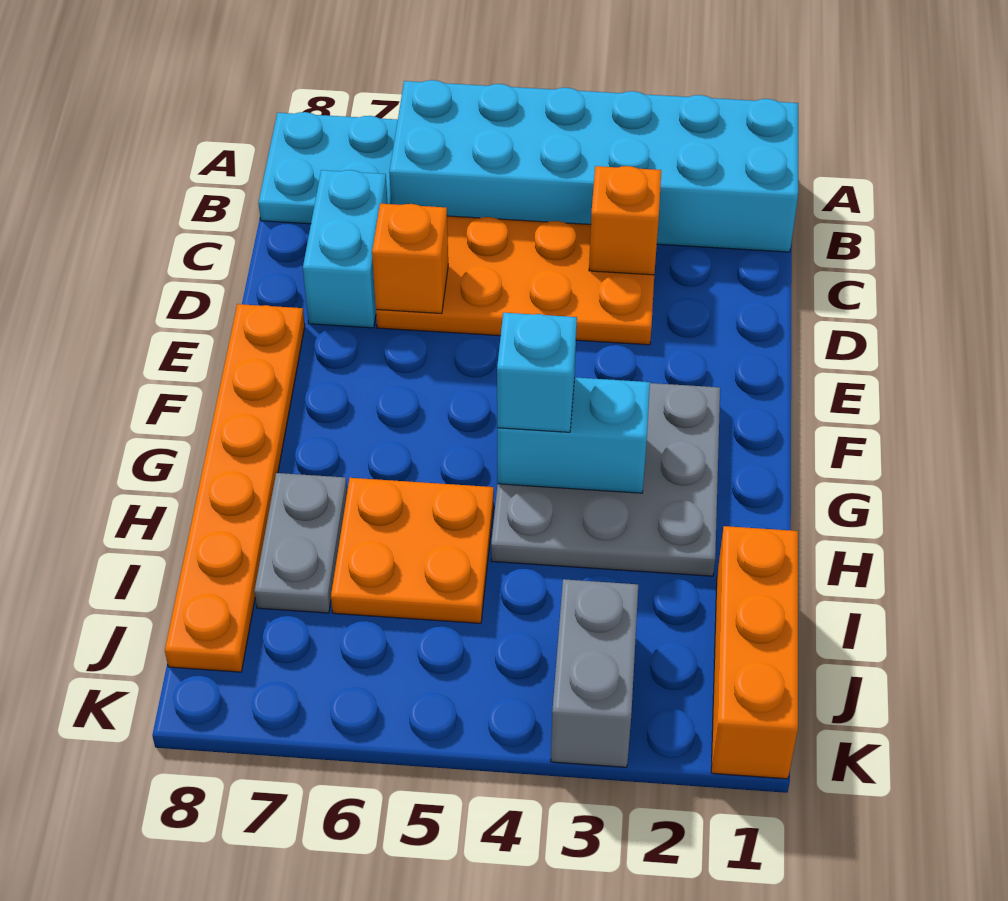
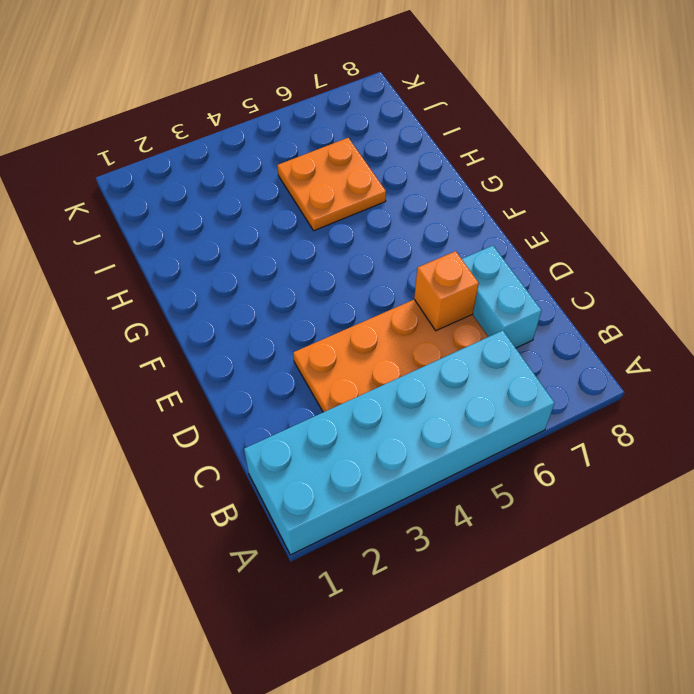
none -> cyan 2x2 plate [259,112,398,224]
none -> orange 1x6 plate [165,304,305,672]
none -> grey 3x3 plate [491,383,720,576]

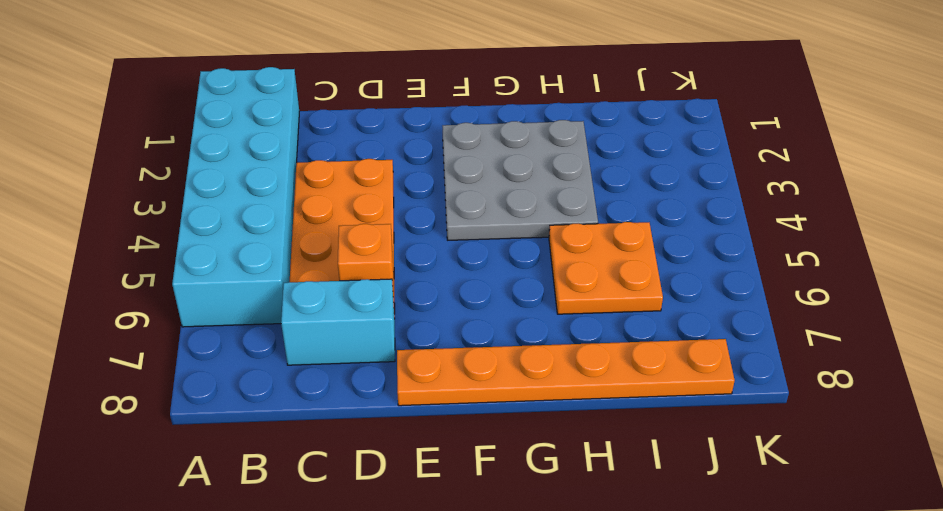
none -> cyan 2x2 plate [259,112,398,224]
none -> grey 1x2 plate [254,473,347,613]
none -> orange 1x3 brick [711,526,798,779]

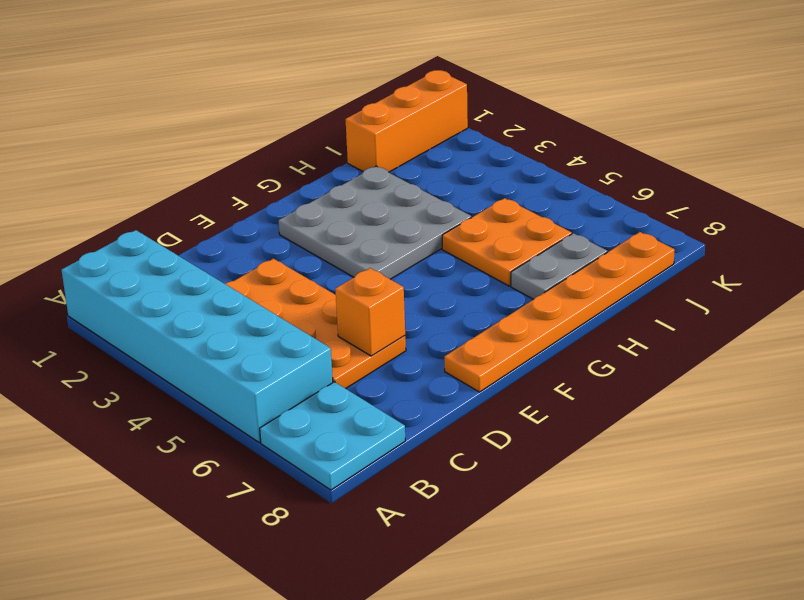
none -> cyan 1x2 brick [303,170,387,328]
none -> grey 1x2 brick [551,579,638,767]
none -> orange 1x1 brick [589,166,661,275]

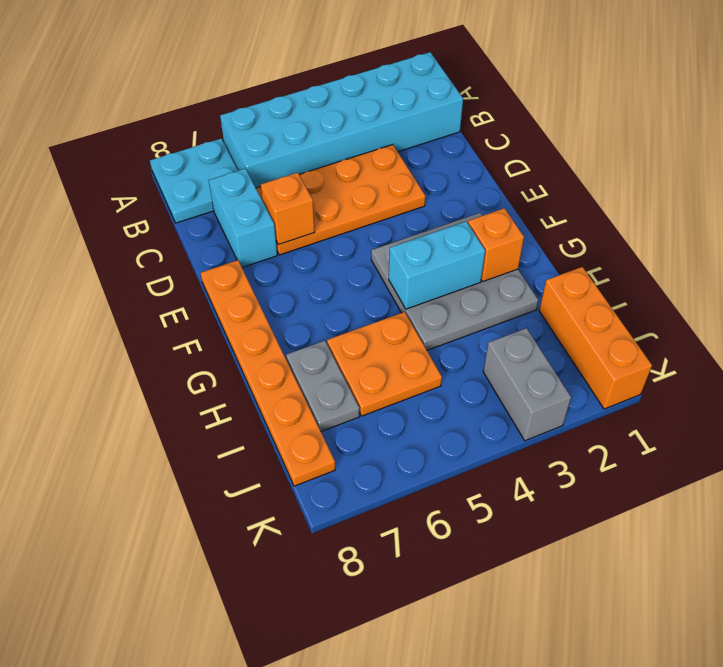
orange 1x1 brick [468,208,524,281] -> orange 1x1 brick moved to [589,166,661,275]
none -> cyan 1x1 brick [497,313,577,432]

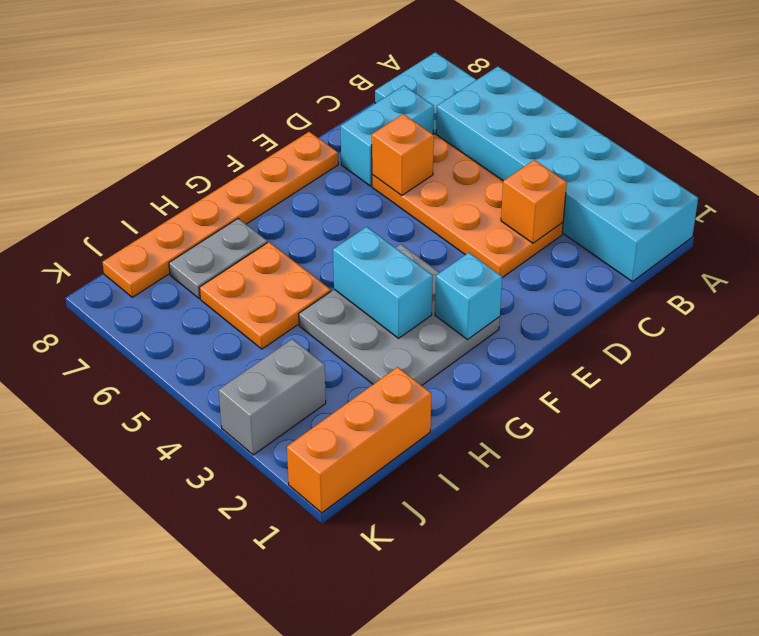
cyan 1x1 brick [435,253,502,340] -> cyan 1x1 brick moved to [497,313,577,432]

